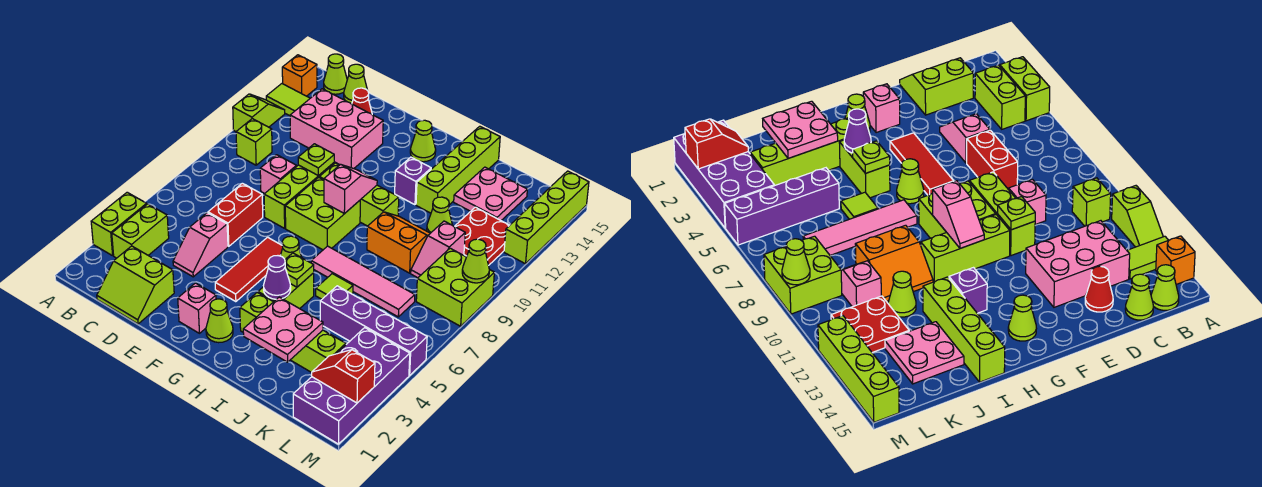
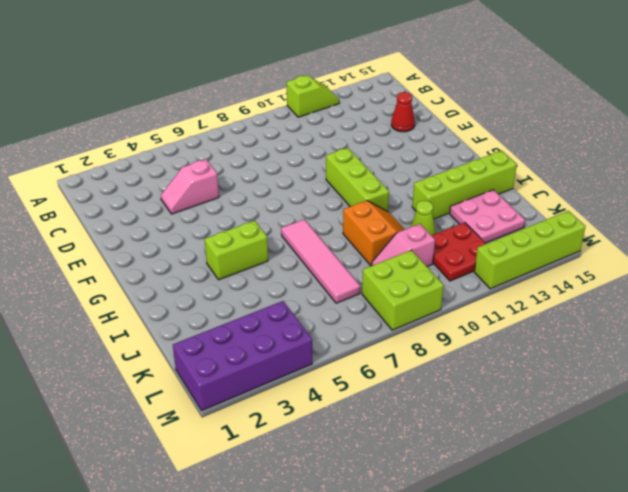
none -> lime 1x2 brick [91,192,147,256]
none -> lime 1x2 tile [266,84,310,116]
none -> orange 1x1 brick [282,55,317,96]
none -> lime 1x2 brick [112,204,169,258]

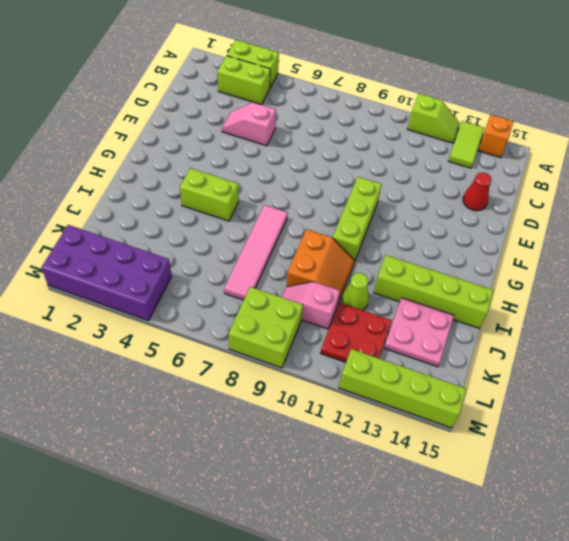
none -> lime 1x1 brick [236,119,272,165]
none -> lime 1x1 cone [324,54,347,94]
none -> lime 2x2 slope [97,246,174,324]
none -> pink 2x3 brick [290,89,383,169]

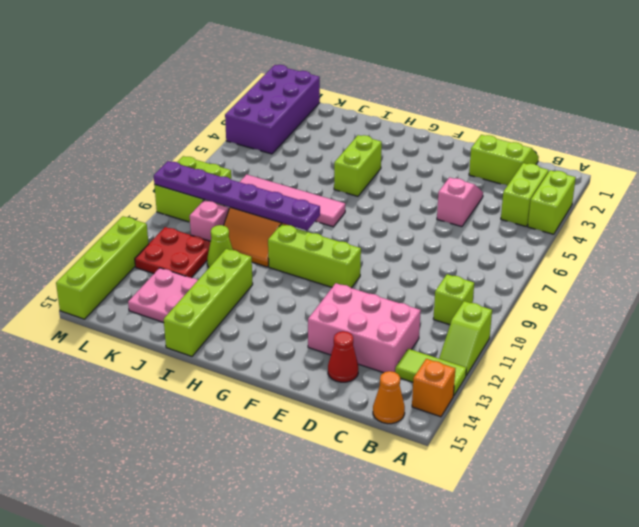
orange 1x1 cone [373,371,405,424] -> lime 1x1 cone [324,54,347,94]
purple 1x6 plate [154,161,320,230] -> lime 1x1 cone [462,239,489,283]
none -> lime 1x1 cone [344,64,367,104]
none -> red 1x2 brick [208,183,263,246]
none -> pink 1x1 brick [260,155,296,193]
none -> lime 1x3 brick [264,163,334,228]

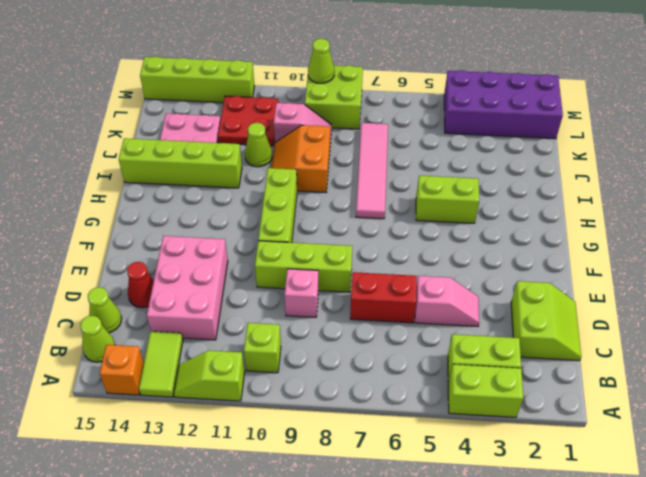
none -> pink 1x1 brick [178,283,216,333]
none -> red 1x3 tile [215,237,283,302]
none -> lime 2x2 brick [285,177,360,250]
none -> lime 1x1 cone [206,299,233,343]

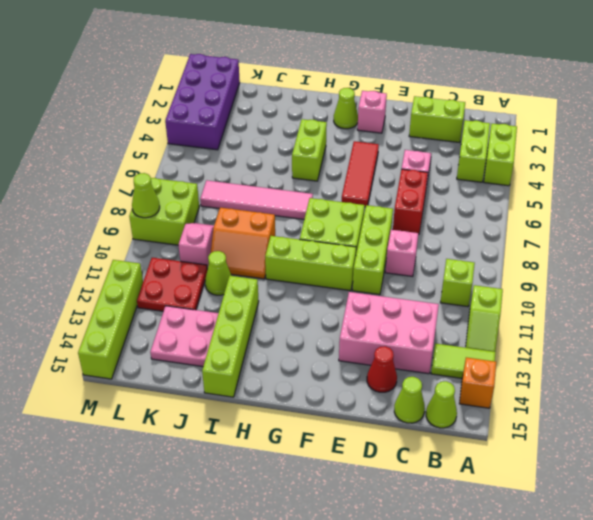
none -> lime 1x1 cone [280,236,302,259]
none -> lime 1x1 cone [410,120,436,162]
none -> lime 1x4 brick [240,292,346,373]
none -> purple 1x1 brick [395,157,431,205]

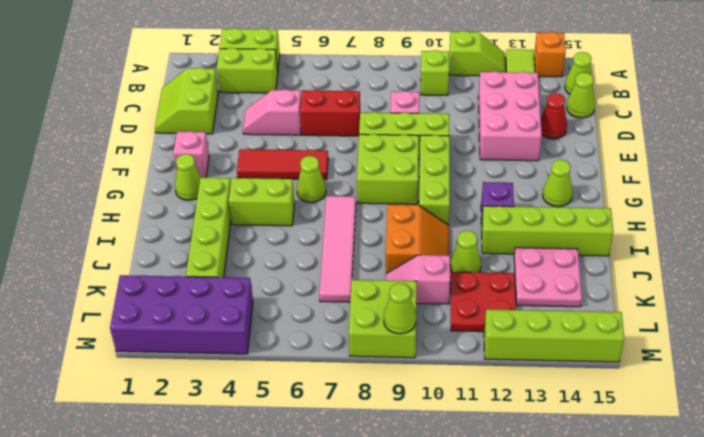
none -> lime 1x1 tile [316,274,353,299]
none -> purple 1x4 brick [320,286,427,375]
none -> lime 1x1 plate [298,144,334,176]
none -> pink 1x2 slope [324,164,377,214]

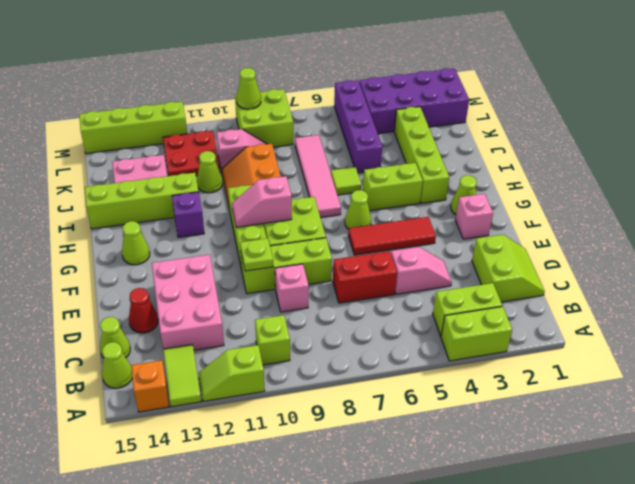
none -> purple 1x1 cone [264,256,291,299]
none -> lime 1x1 plate [285,253,314,287]
none -> pink 2x2 plate [243,297,323,362]
none -> red 1x2 slope [312,350,375,403]

